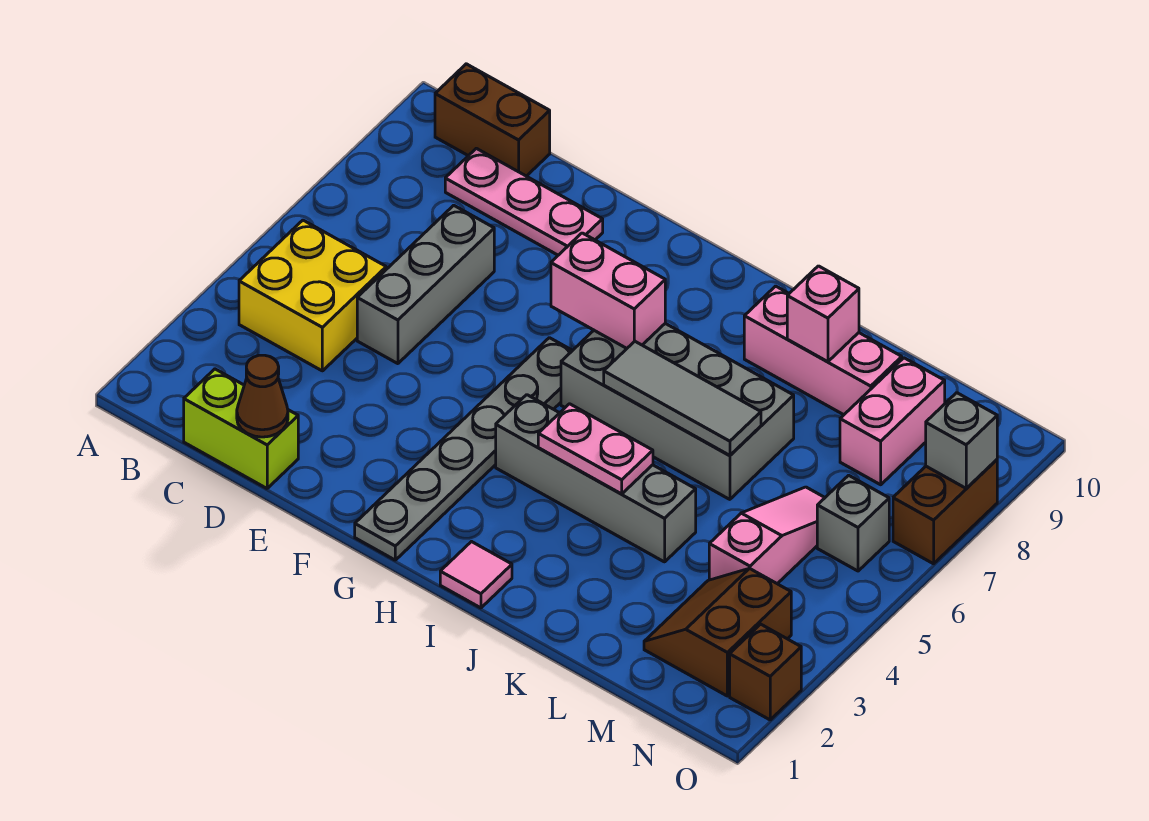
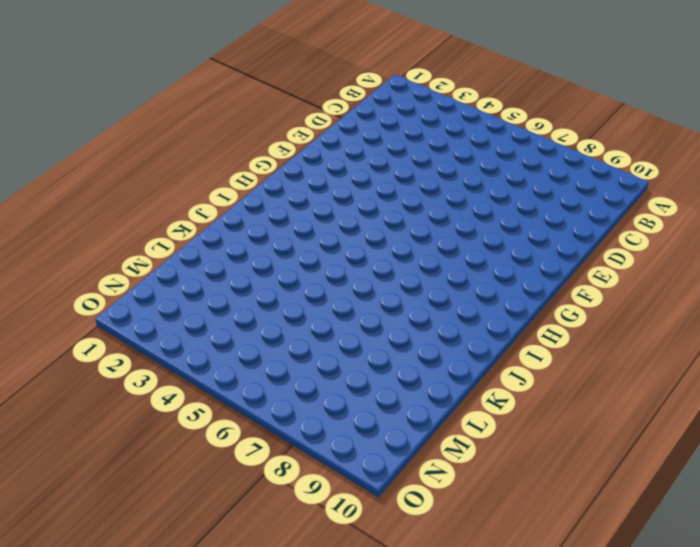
none -> yellow 2x2 brick [239,220,386,371]
none -> brown 1x2 brick [435,64,550,176]
none -> lime 1x2 brick [184,369,298,488]

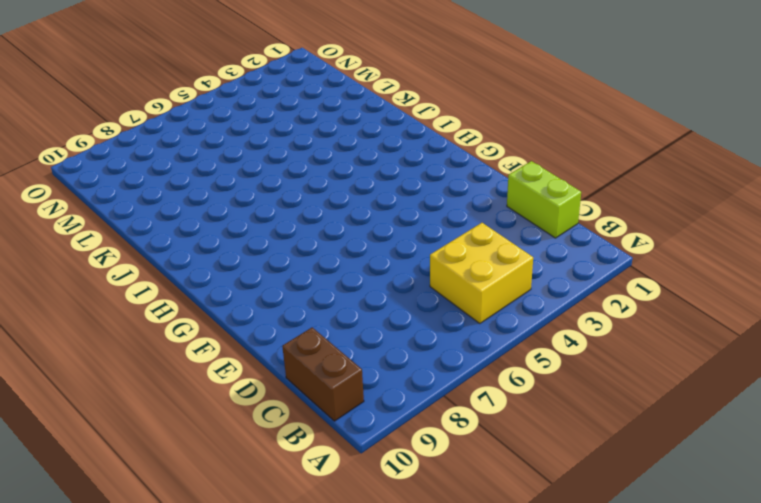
none -> pink 1x3 plate [445,148,603,255]
none -> grey 1x3 brick [357,205,494,364]
none -> grey 1x6 plate [355,338,573,560]

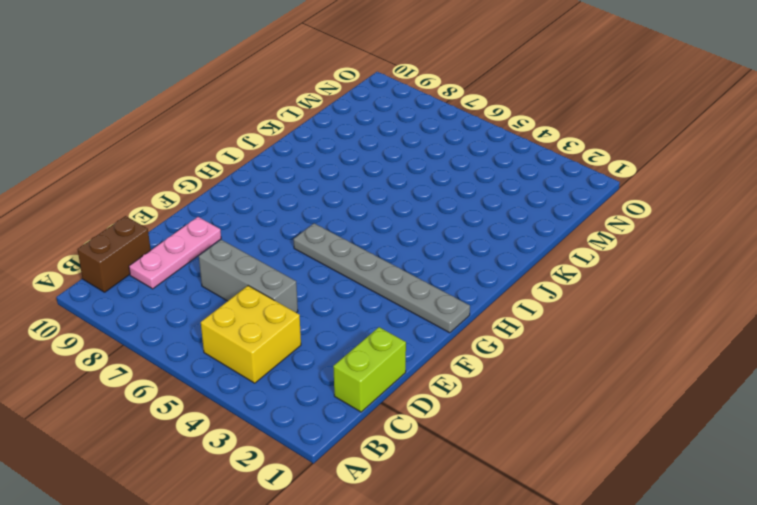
none -> grey 1x4 brick [496,395,696,562]
none -> grey 2x4 brick [561,324,794,499]
none -> pink 1x1 tile [440,542,512,608]

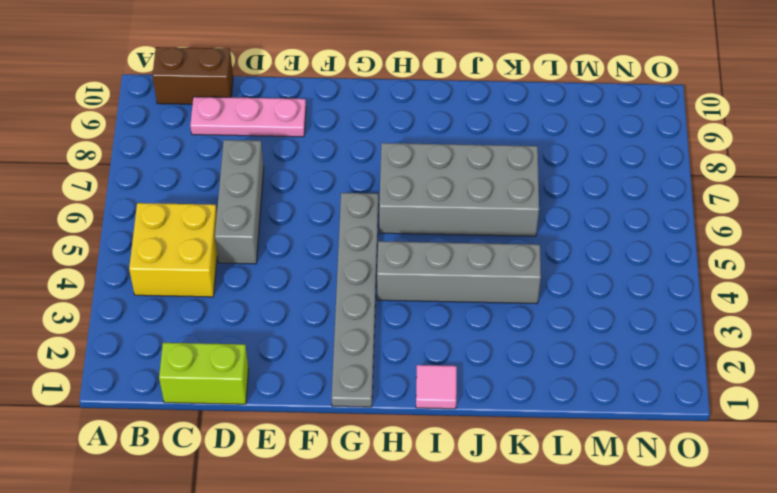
none -> pink 1x3 brick [744,286,902,415]
none -> brown 2x2 slope [644,568,791,696]
none -> pink 1x3 slope [709,487,825,584]

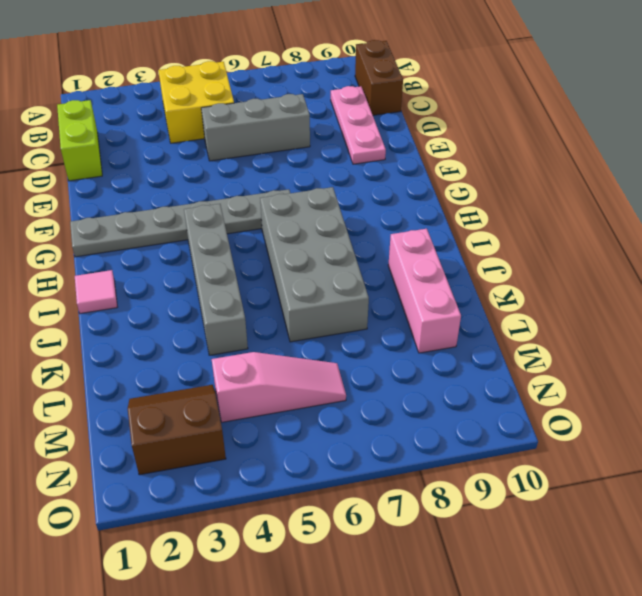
none -> pink 1x2 brick [840,358,945,485]
none -> grey 1x1 brick [817,475,889,571]
none -> brown 1x1 brick [730,624,801,720]

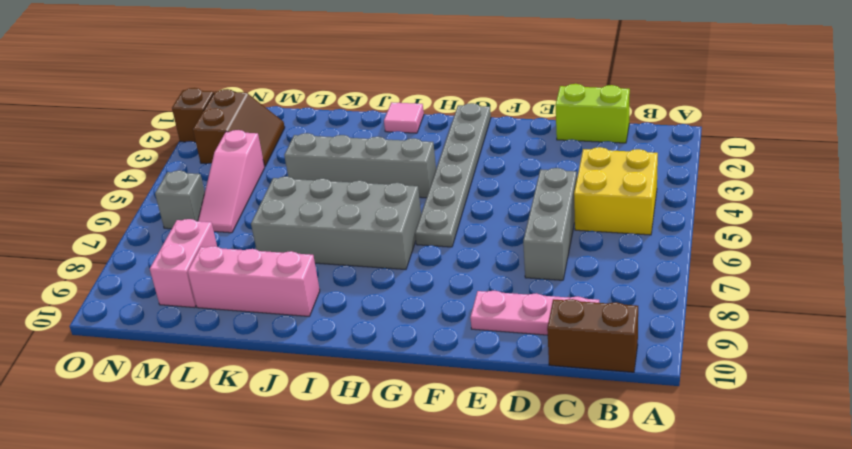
none -> brown 1x2 brick [893,460,997,564]
none -> brown 1x1 cone [237,355,288,437]
none -> pink 1x2 brick [551,233,665,348]

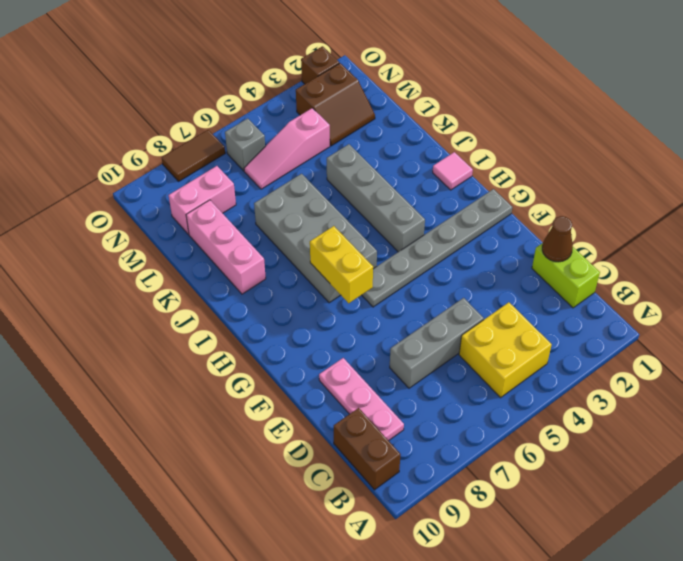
yellow 1x2 brick [310,226,373,303] -> pink 1x2 brick [551,233,665,348]
brown 1x2 tile [162,130,225,181] -> brown 1x2 brick [893,460,997,564]
none -> pink 1x2 plate [538,404,653,494]
none -> grey 1x3 tile [604,341,761,456]
none -> pink 1x1 brick [787,266,859,362]

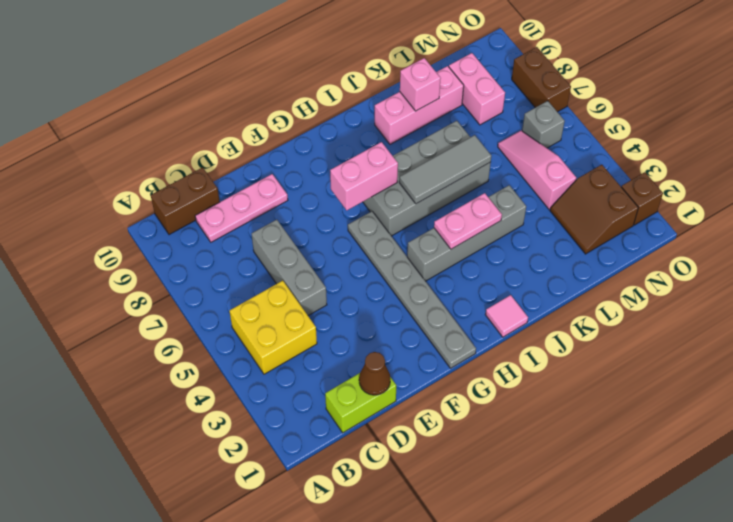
none -> grey 1x1 brick [926,393,997,488]

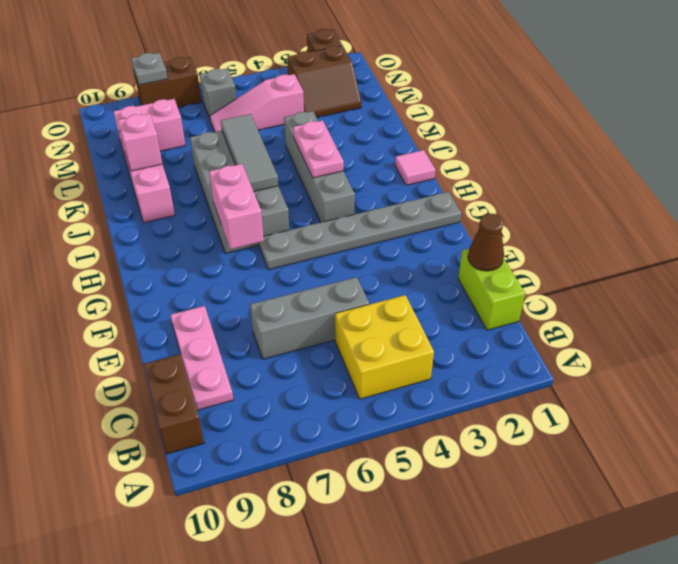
grey 1x1 plate [131,53,167,85] -> grey 1x1 brick [926,393,997,488]

